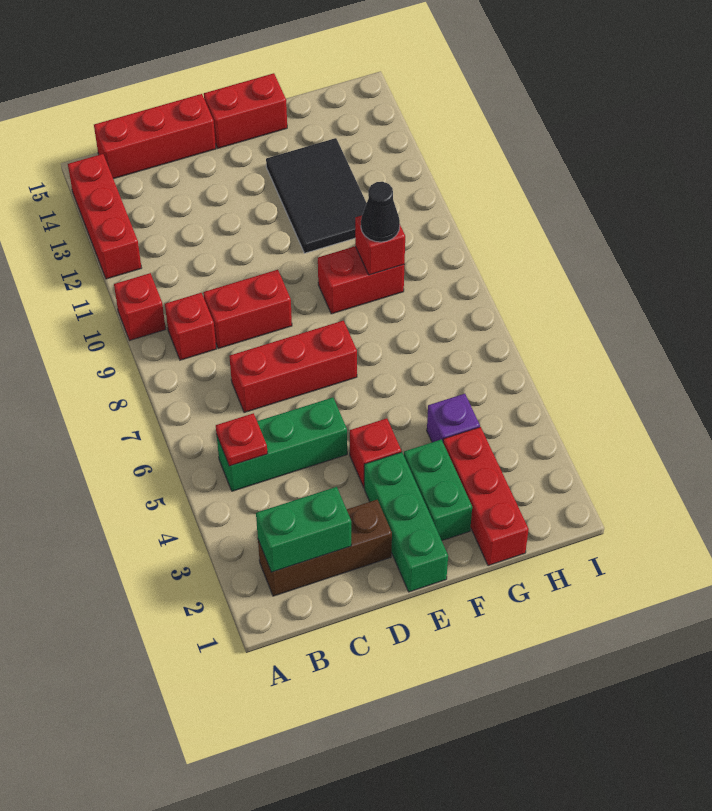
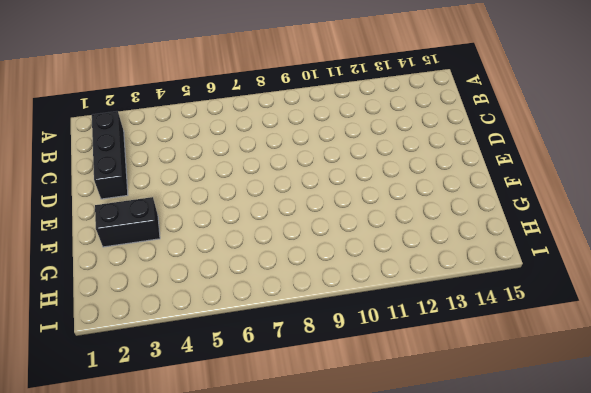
black 1x3 brick [92,111,128,199] -> brown 1x3 brick [258,500,392,596]
black 1x2 brick [95,197,160,247] -> green 1x2 brick [404,440,472,540]
none -> red 1x1 brick [114,273,166,340]
none -> red 1x3 brick [68,154,141,279]
none -> green 1x3 brick [217,398,347,491]

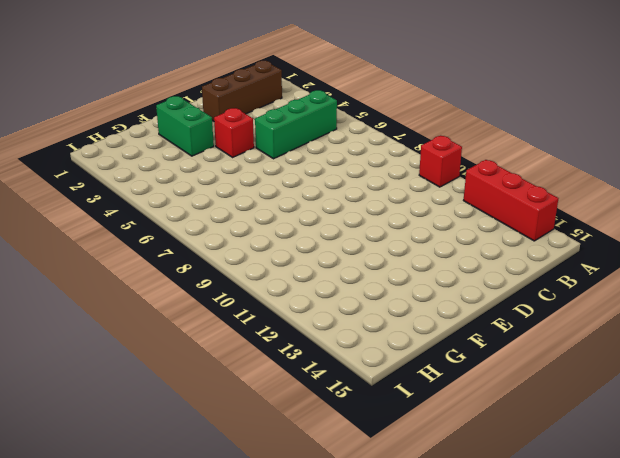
none -> red 1x1 brick [165,293,216,360]
none -> red 1x3 brick [94,94,216,179]
none -> red 1x3 brick [229,321,357,413]

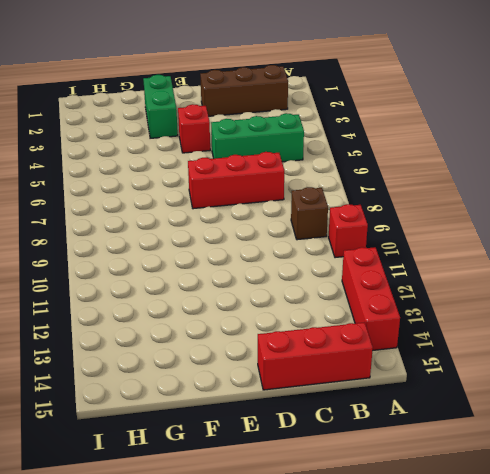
brown 1x1 brick [291,187,328,240] -> red 1x1 brick [165,293,216,360]
none -> red 1x2 brick [203,270,292,349]
none -> green 1x3 brick [364,452,448,592]
none -> red 1x2 brick [204,73,287,148]

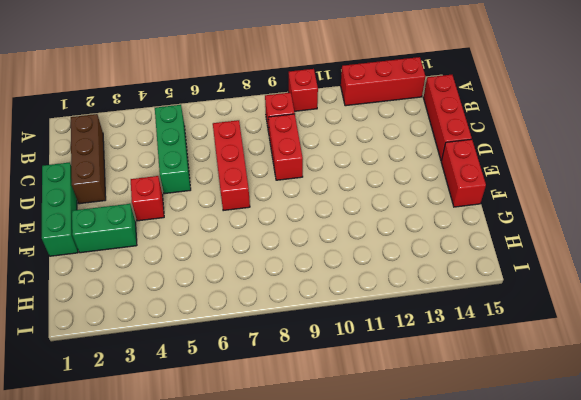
green 1x3 brick [42,162,78,256] -> green 1x3 brick turned to [364,452,448,592]
none -> red 1x2 brick [317,246,404,314]
none -> black 2x3 tile [266,138,367,253]
none -> red 1x3 brick [443,427,529,566]

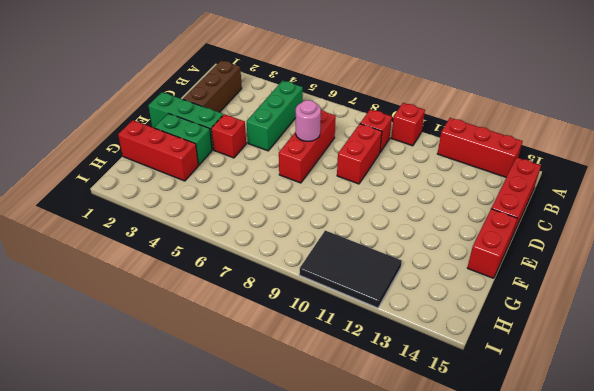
pink 1x1 round brick [296,100,321,141] -> none
black 2x3 tile [299,231,402,308] -> black 2x3 tile moved to [266,138,367,253]
none -> red 1x2 brick [317,246,404,314]
none -> purple 1x1 brick [427,394,480,442]
none -> green 1x2 brick [256,487,351,572]

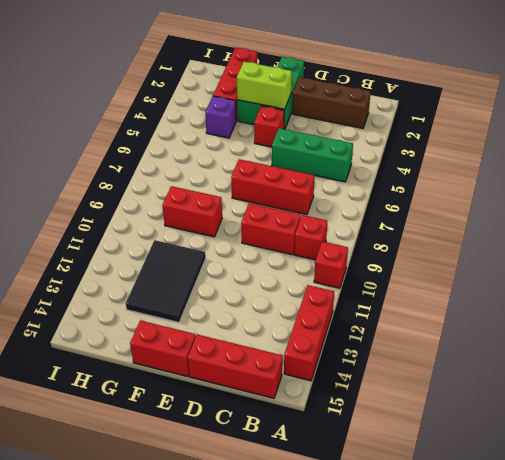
lime 1x2 brick [237,62,292,109] -> none
none -> green 1x2 brick [256,487,351,572]
none -> red 1x1 plate [216,413,267,466]
none -> red 1x1 brick [355,216,405,275]

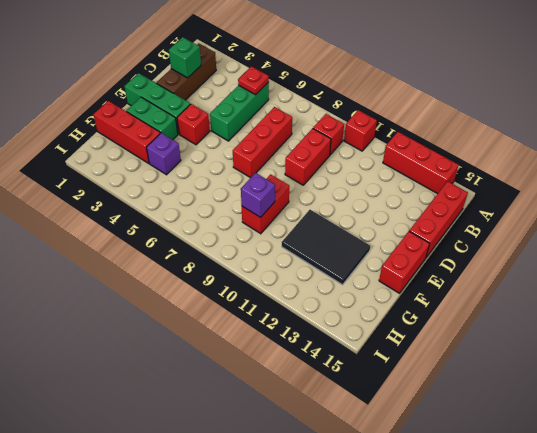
green 1x1 brick [169,37,201,78] -> green 1x2 brick [256,487,351,572]
purple 1x1 brick [241,173,275,218] -> red 1x1 brick [355,216,405,275]
none -> black 1x1 cone [361,182,400,242]

